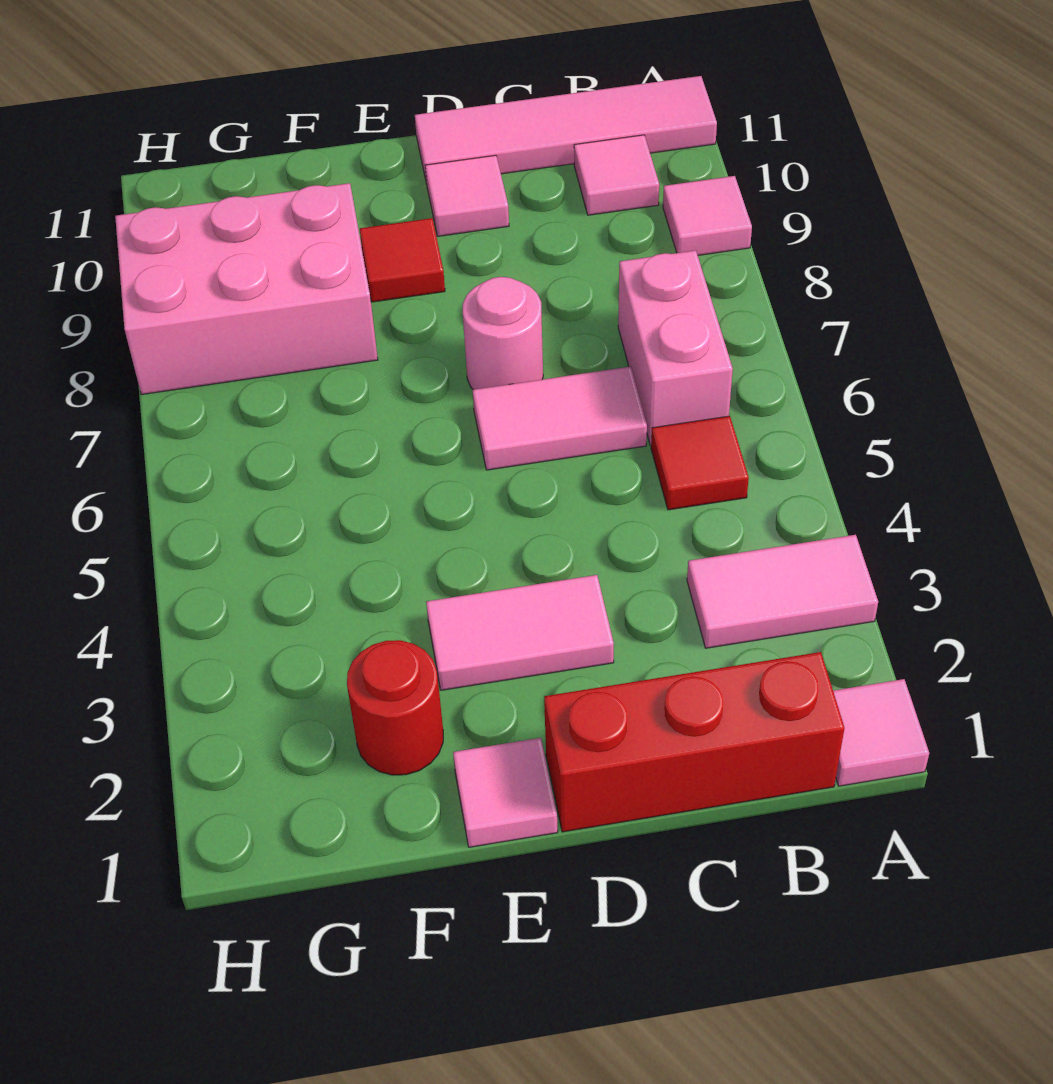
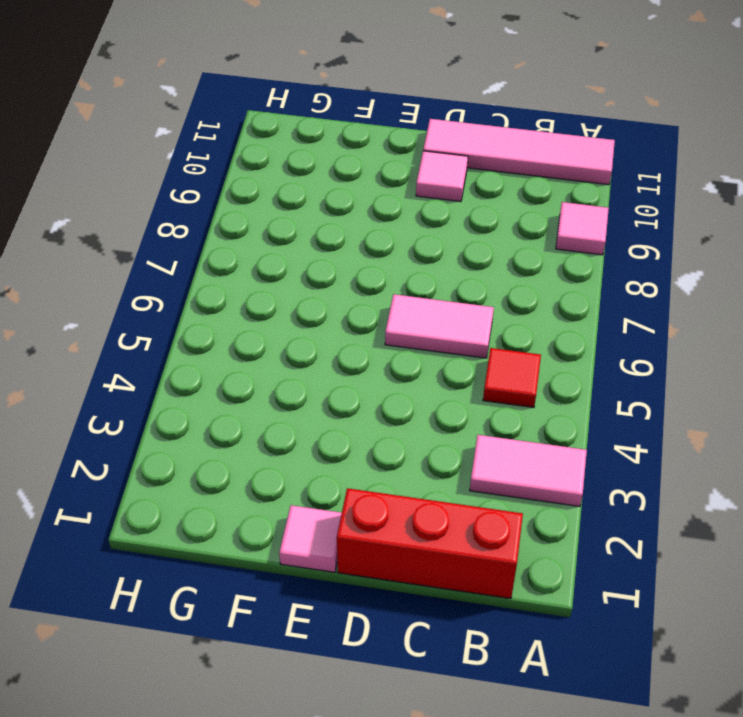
none -> pink 1x1 tile [833,679,929,786]
none -> pink 1x2 brick [618,250,733,445]
none -> pink 1x1 tile [574,135,659,215]

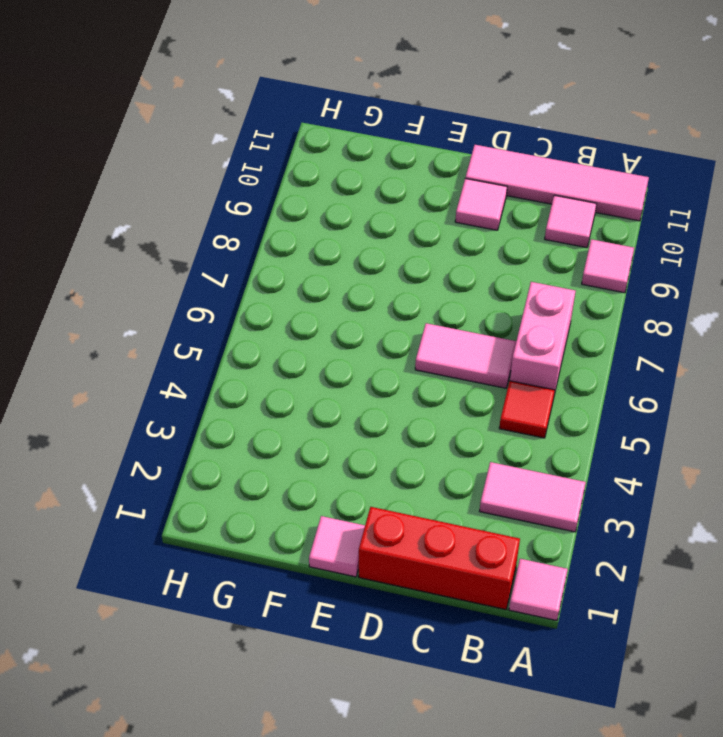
none -> pink 1x2 tile [426,575,614,690]
none -> pink 1x1 round brick [463,277,543,390]
none -> red 1x1 tile [360,218,445,302]

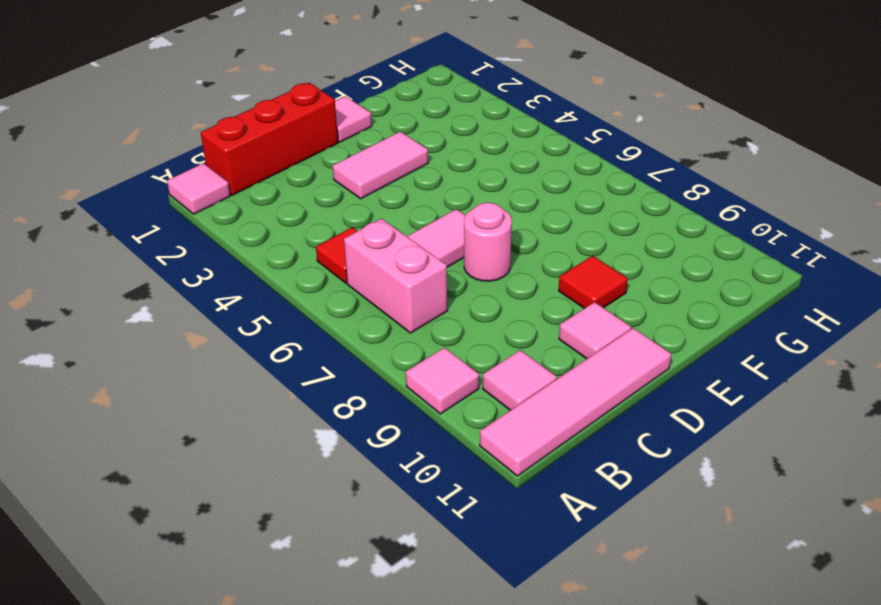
none -> pink 1x2 tile [687,535,878,648]
none -> red 1x1 round brick [347,640,443,775]
none -> pink 2x3 brick [115,183,378,394]

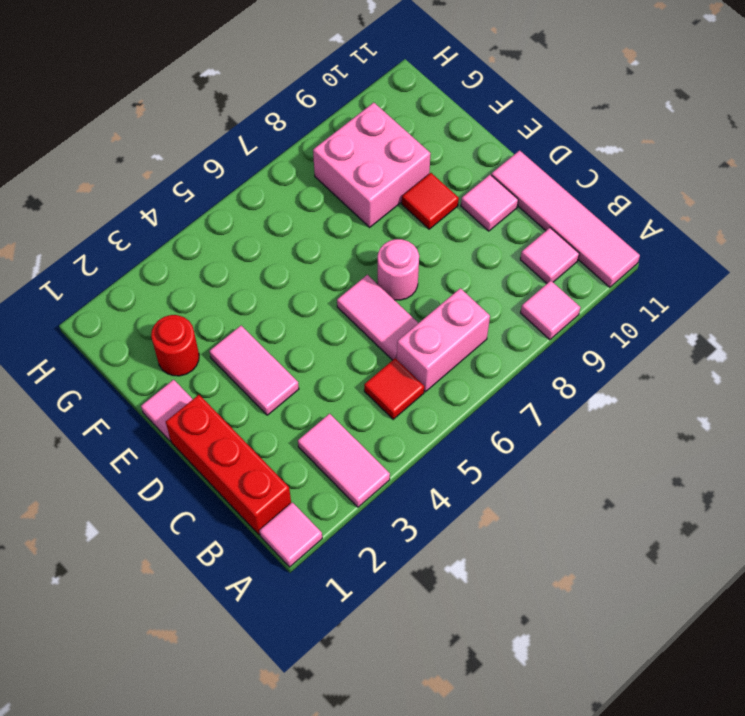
pink 2x2 brick [313,103,431,227] -> pink 2x3 brick [115,183,378,394]

